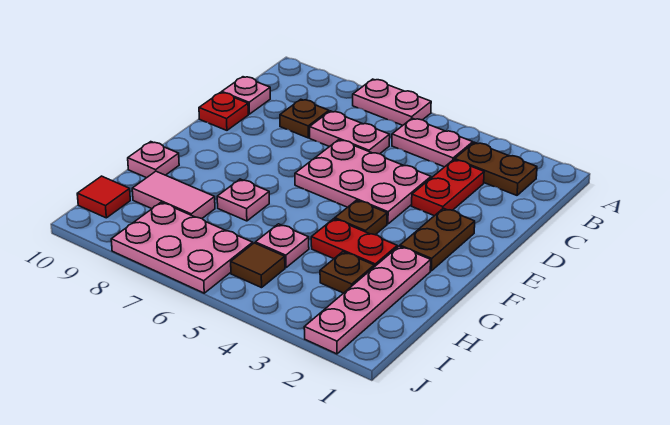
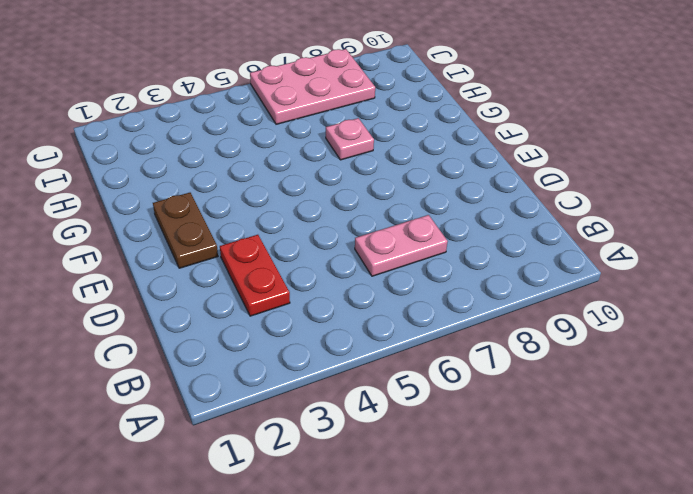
none -> pink 1x2 plate [353,79,431,125]
none -> brown 1x2 plate [455,142,537,195]
none -> pink 1x2 plate [392,118,473,167]

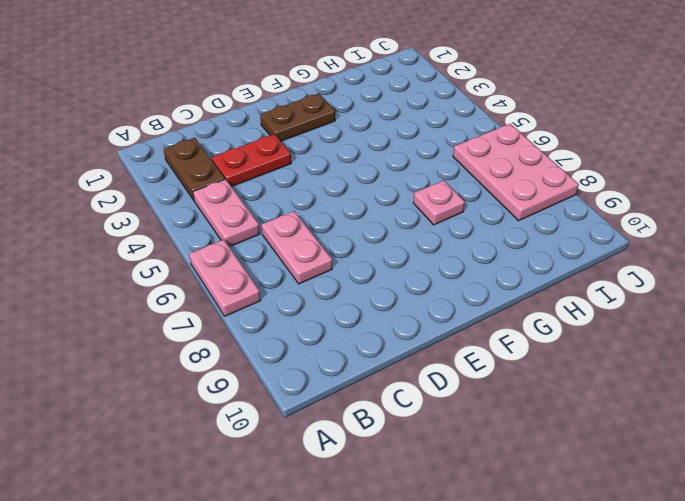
none -> brown 1x1 plate [280,99,329,138]
none -> pink 1x1 plate [222,77,270,114]
none -> pink 2x3 plate [295,140,431,224]

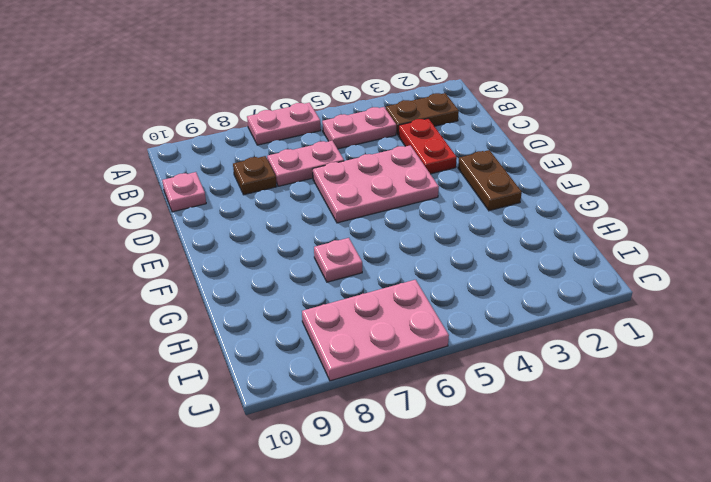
none -> red 1x1 plate [199,92,248,130]
none -> brown 1x1 plate [335,200,387,235]
none -> pink 1x4 plate [304,246,431,354]

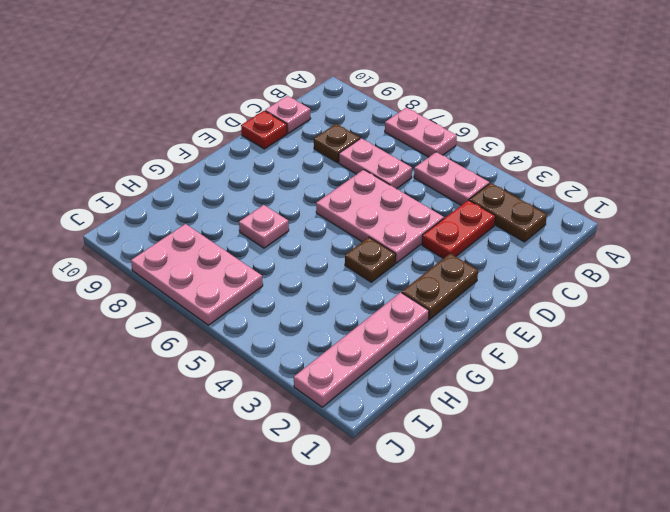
none -> red 1x2 plate [311,219,397,267]
none -> pink 1x1 plate [128,142,179,178]
none -> brown 1x1 plate [320,252,374,293]

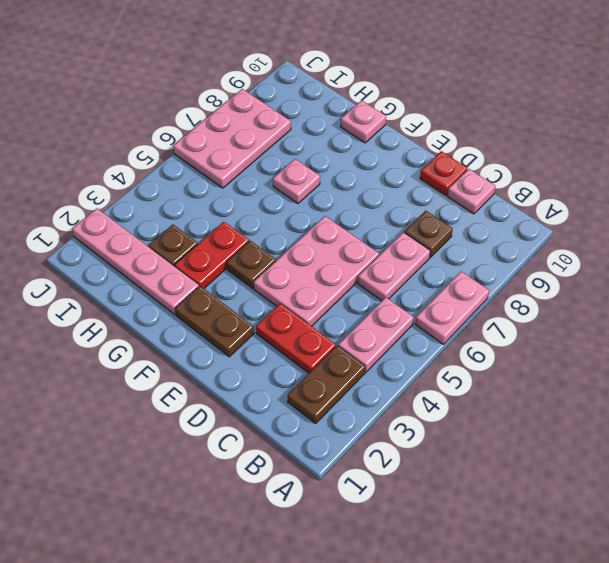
none -> pink 1x1 plate [255,224,309,268]
none -> pink 1x2 tile [132,171,215,218]
none -> brown 1x1 tile [231,243,285,288]

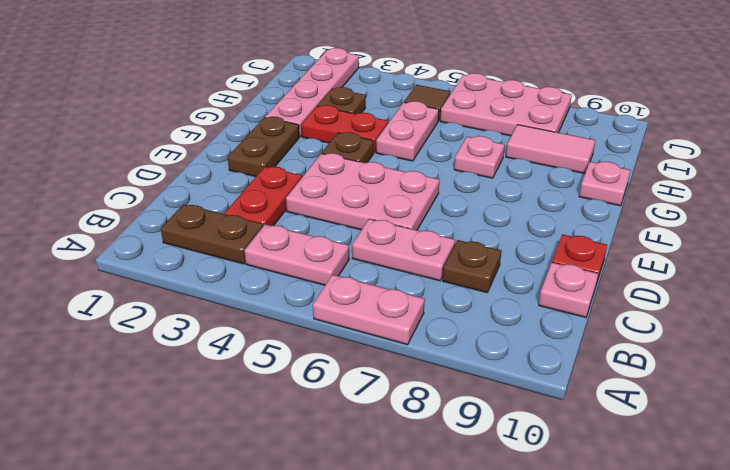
pink 1x2 plate [376,101,439,161] -> pink 1x1 plate [255,224,309,268]
none -> red 1x1 tile [77,176,130,218]

